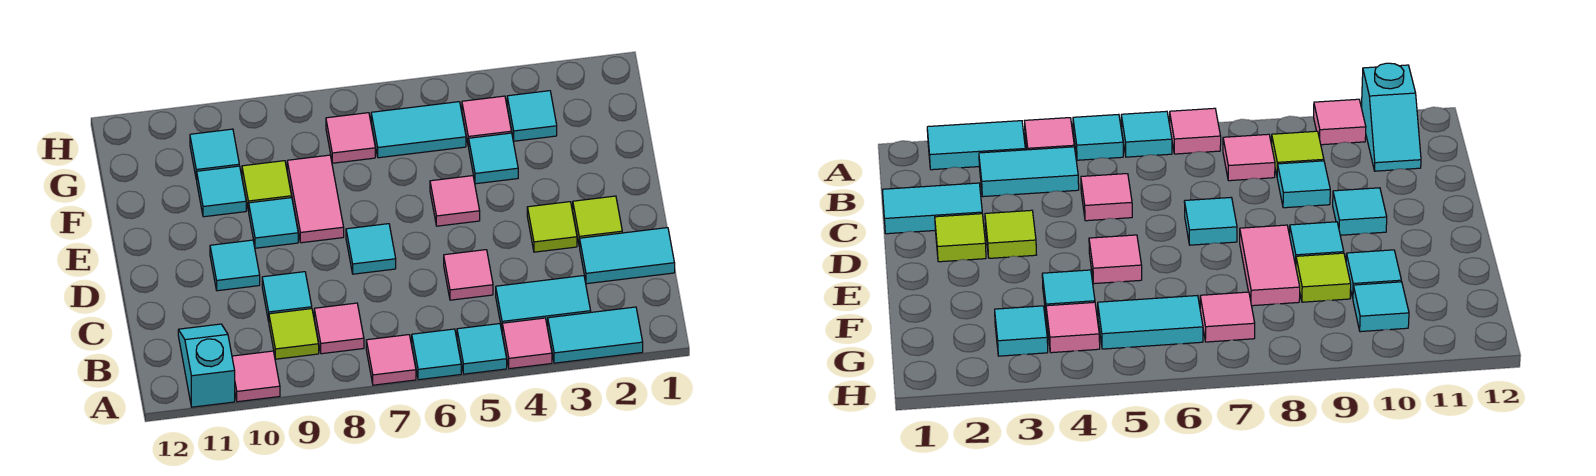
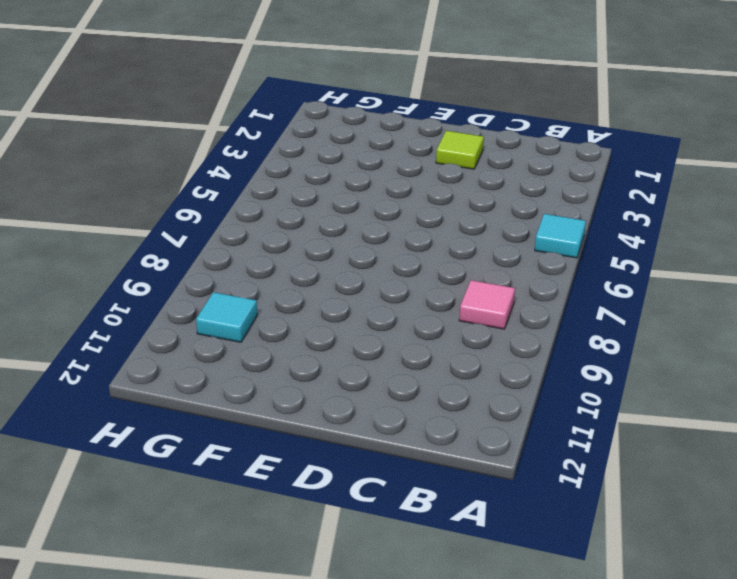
none -> cyan 1x2 tile [548,307,643,363]
none -> pink 1x1 tile [502,318,552,369]
none -> cyan 1x1 tile [412,329,461,380]

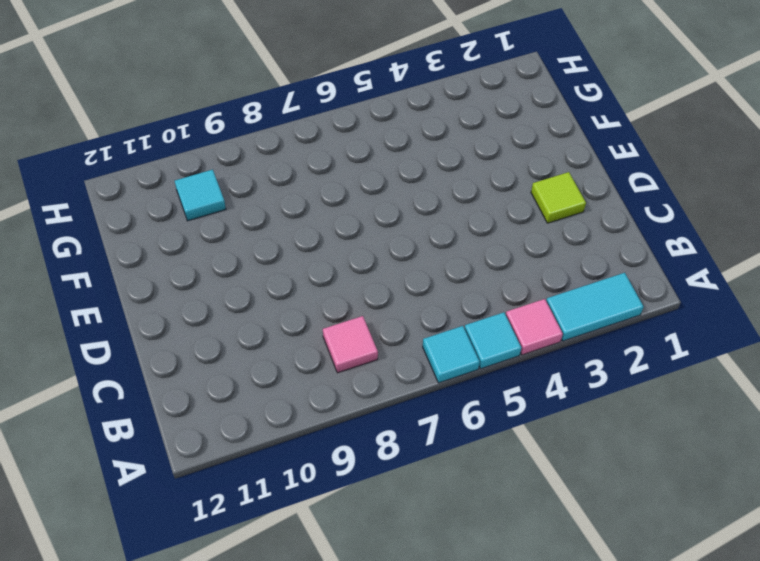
none -> pink 1x1 tile [366,335,416,385]
none -> pink 1x1 tile [232,351,280,402]
none -> cyan 1x2 slope [178,324,235,407]

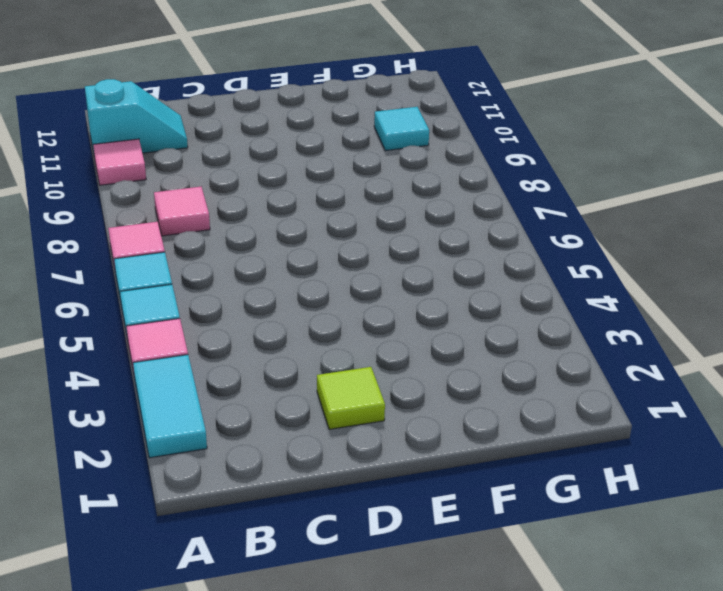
none -> cyan 1x2 tile [496,276,591,329]
none -> lime 1x1 tile [269,309,319,359]
none -> cyan 1x2 tile [579,228,675,284]

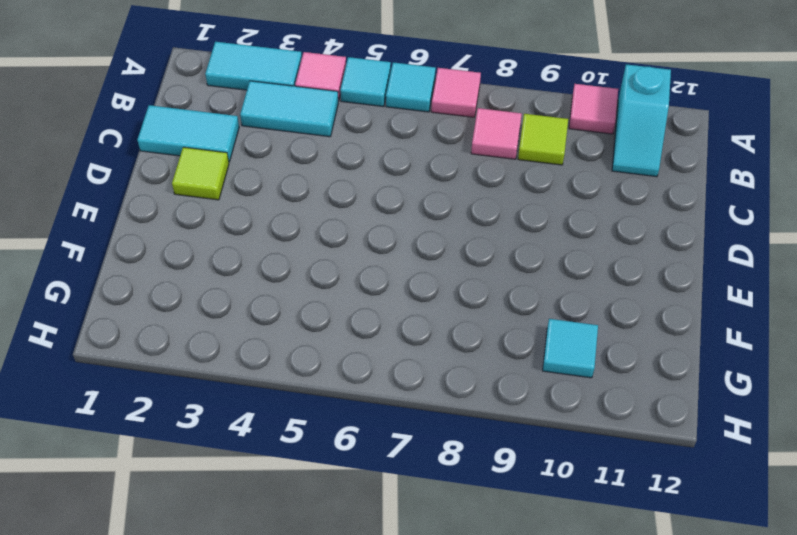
none -> pink 1x1 tile [444,250,493,300]
none -> cyan 1x1 tile [262,272,312,321]
none -> lime 1x1 tile [527,202,577,252]

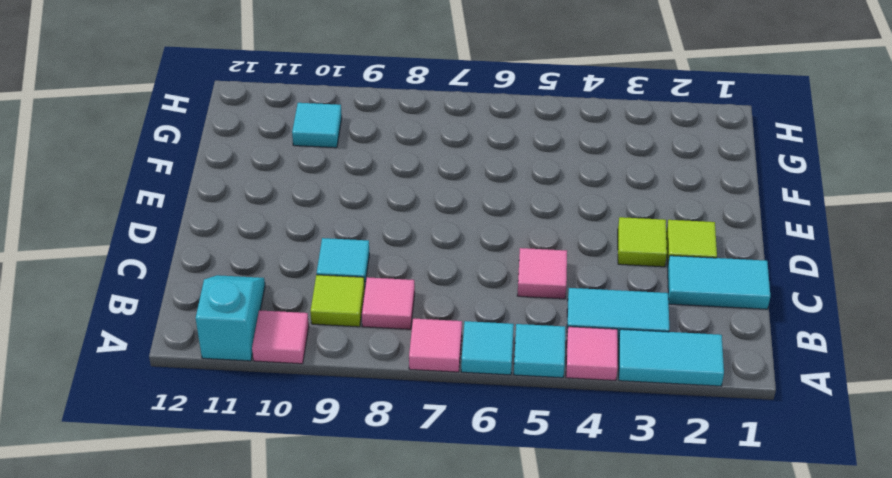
none -> cyan 1x1 tile [346,224,396,274]
none -> cyan 1x1 tile [210,240,260,291]
none -> pink 1x1 tile [430,176,480,226]

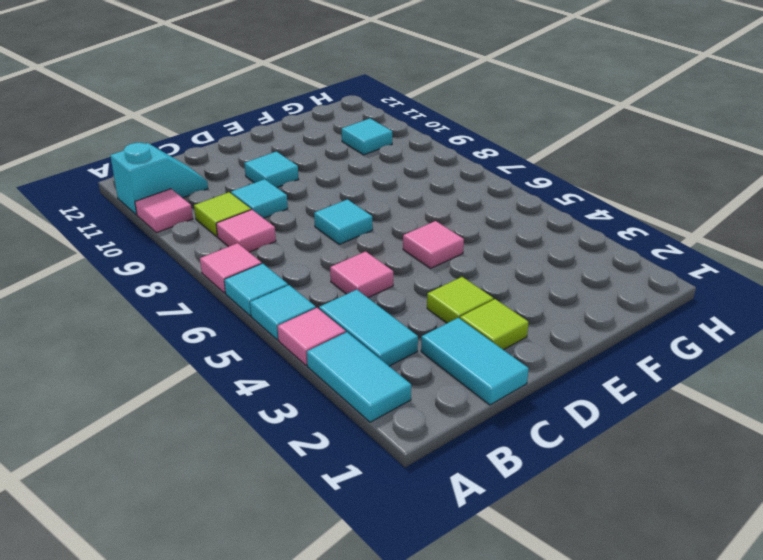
none -> pink 1x2 tile [287,155,344,243]
none -> cyan 1x1 tile [249,198,298,248]
none -> cyan 1x1 tile [469,133,518,184]

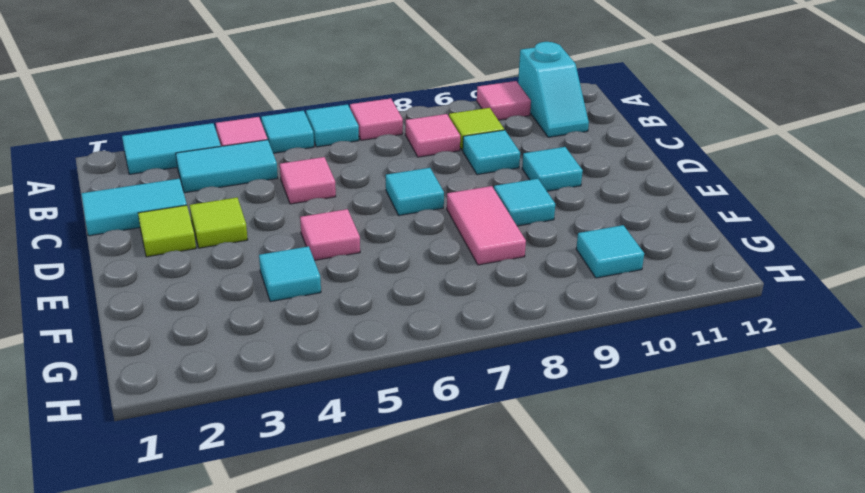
none -> lime 1x1 tile [242,161,292,211]
none -> cyan 1x1 tile [196,166,246,217]
none -> cyan 1x1 tile [507,91,557,141]

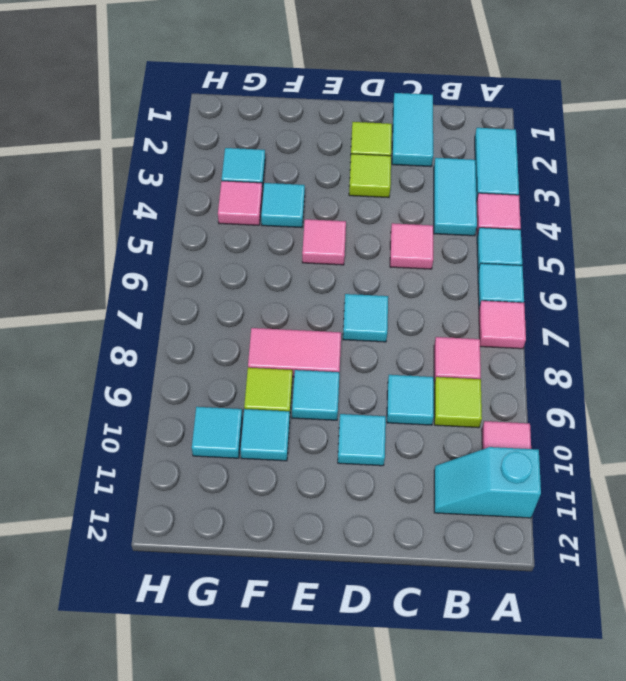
none -> cyan 1x2 tile [371,102,466,158]
none -> pink 1x1 tile [326,113,375,163]

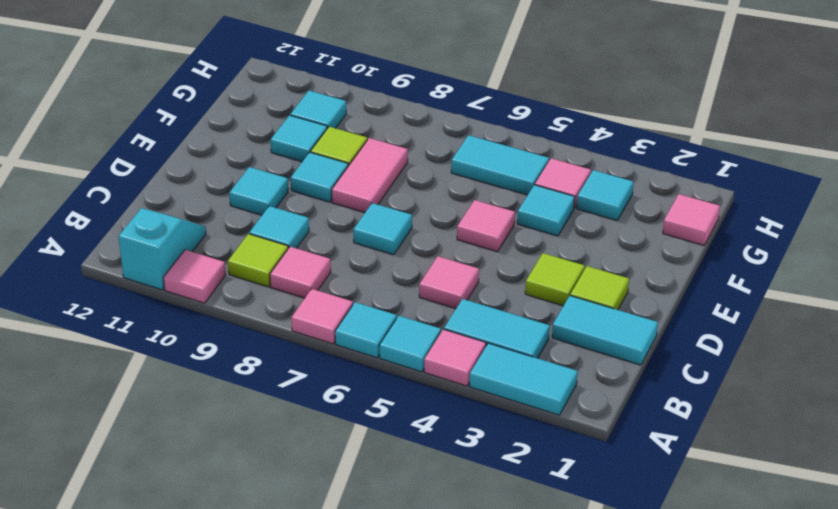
pink 1x1 tile [663,194,720,245] -> pink 1x1 tile moved to [326,113,375,163]

